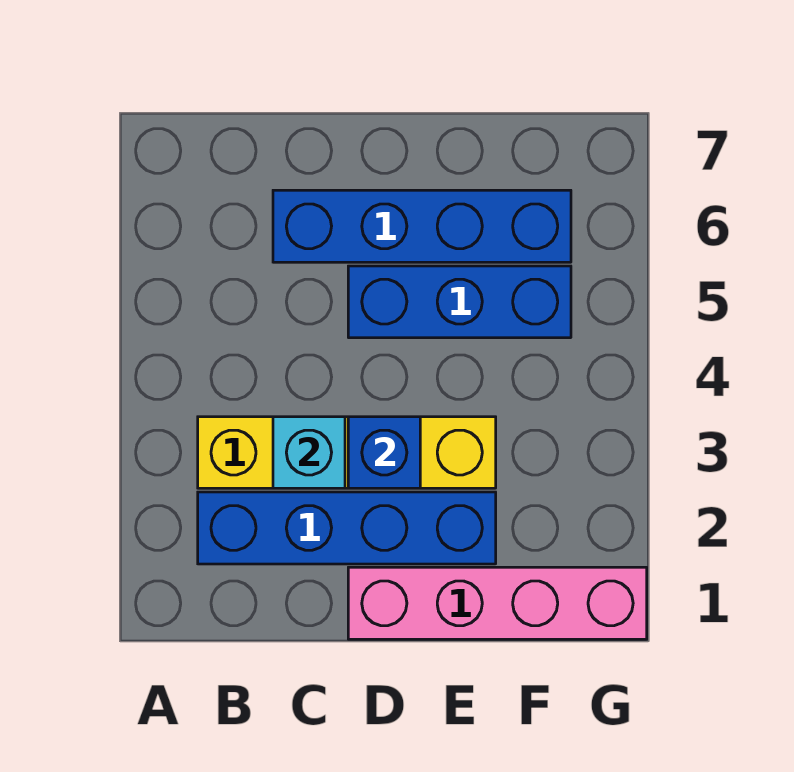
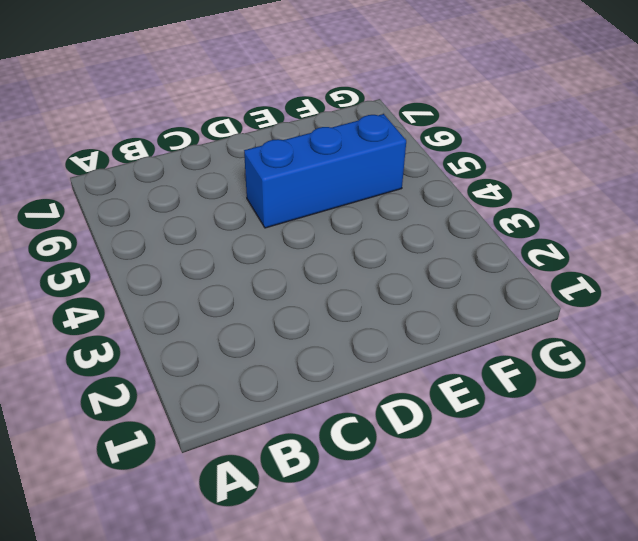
none -> blue 1x4 brick [198,492,496,564]
none -> yellow 1x4 brick [198,417,496,488]

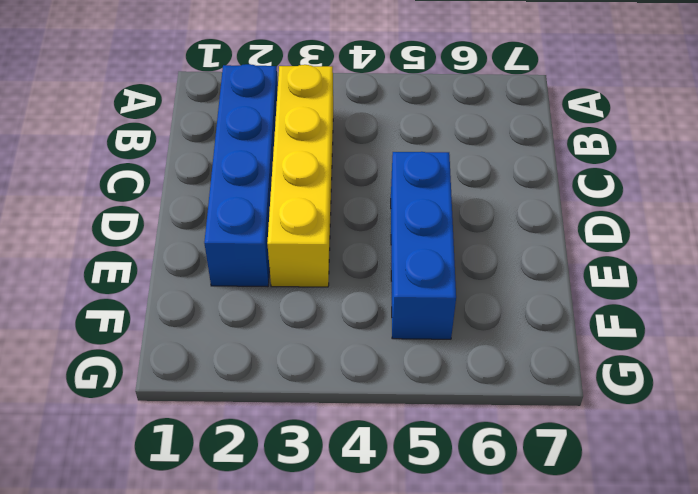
none -> blue 1x4 brick [273,190,571,262]
none -> pink 1x4 brick [348,567,647,639]

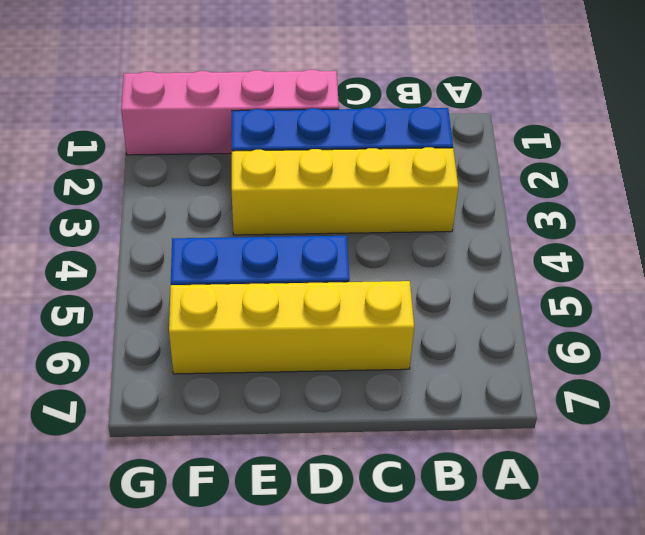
yellow 1x4 brick [169,281,414,374] -> blue 1x4 brick [273,190,571,262]
none -> cyan 1x1 brick [273,417,345,488]
none -> blue 1x1 brick [348,417,420,488]

